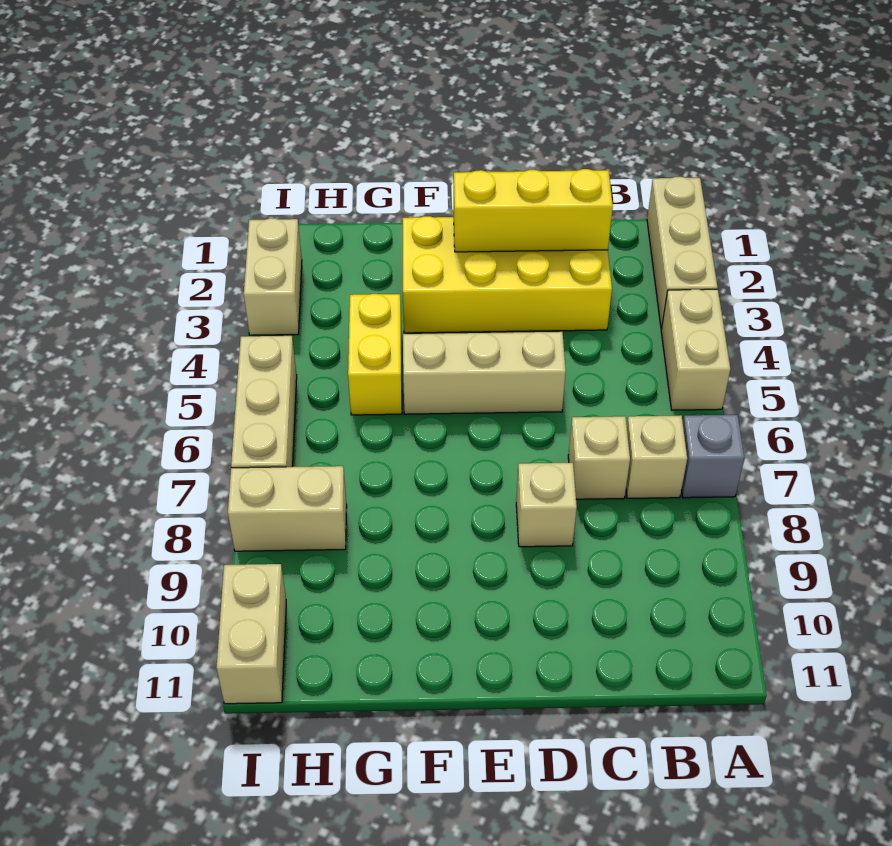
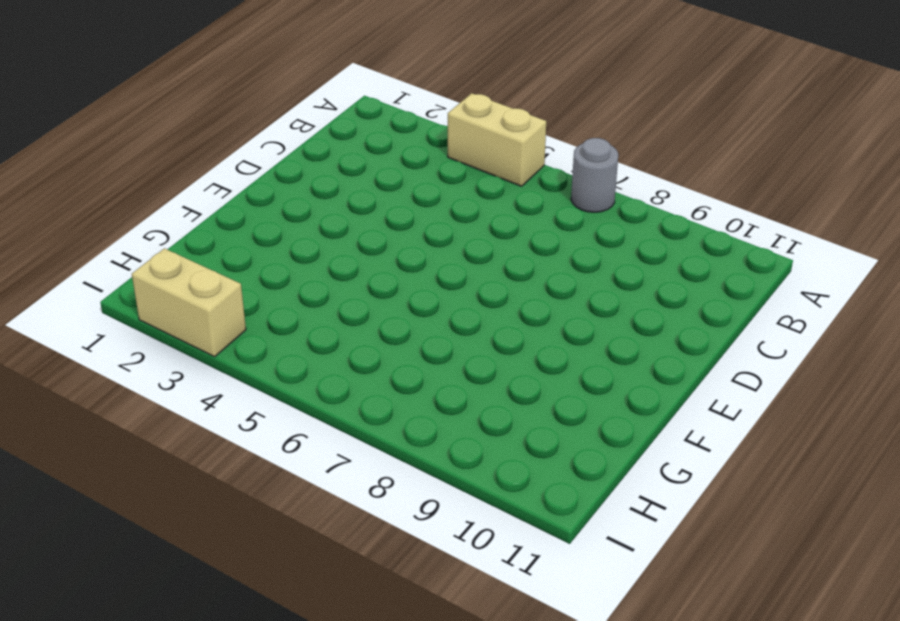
grey 1x1 round brick [571,138,618,212] -> grey 1x1 brick [682,415,744,498]
none -> tan 1x3 brick [647,177,718,329]
none -> tan 1x1 brick [626,415,687,498]
none -> yellow 2x4 brick [402,216,612,333]

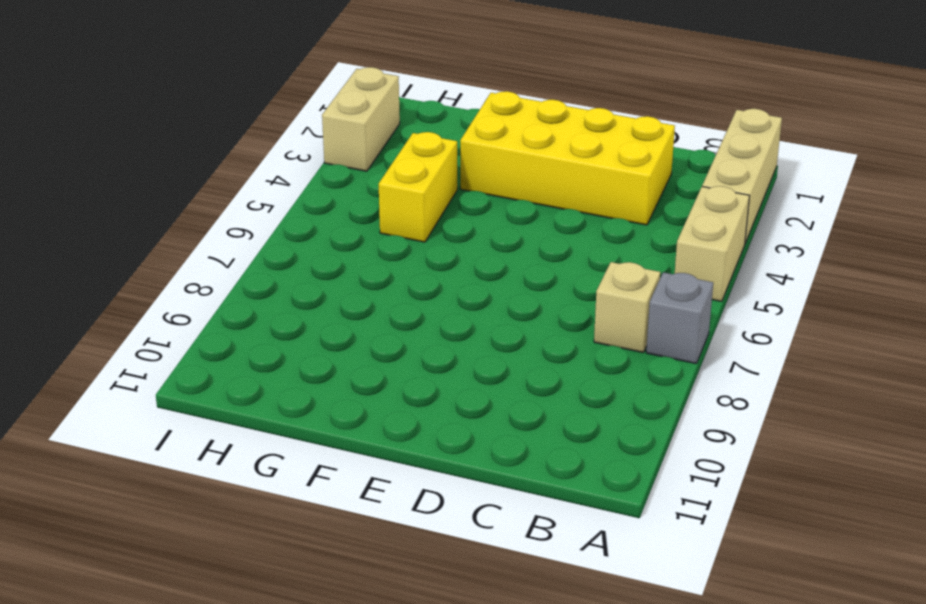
none -> tan 1x1 brick [568,416,630,499]
none -> tan 1x3 brick [403,332,566,414]
none -> tan 1x1 brick [516,463,577,547]

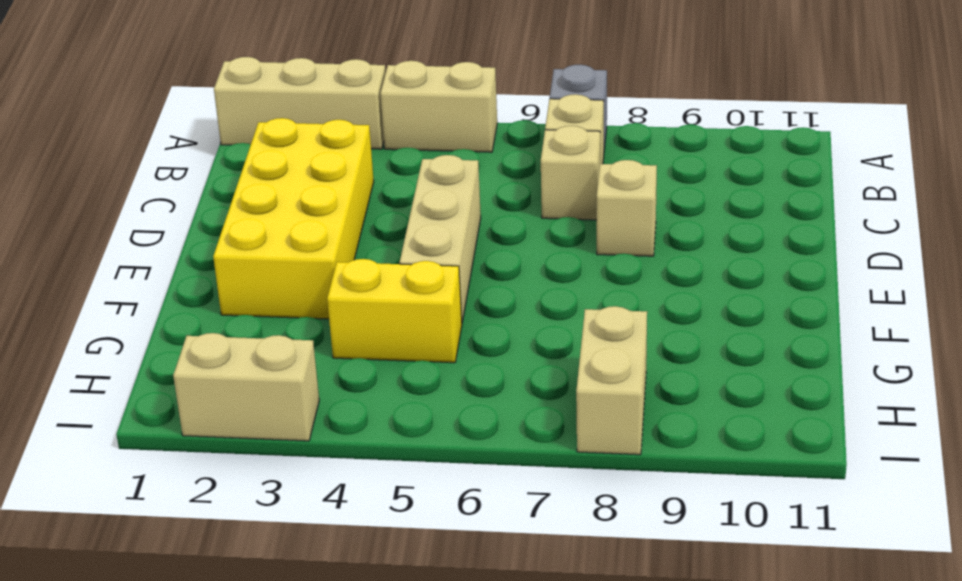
none -> tan 1x3 brick [231,336,297,468]
none -> tan 1x2 brick [216,564,286,704]
none -> yellow 1x3 brick [454,169,613,252]

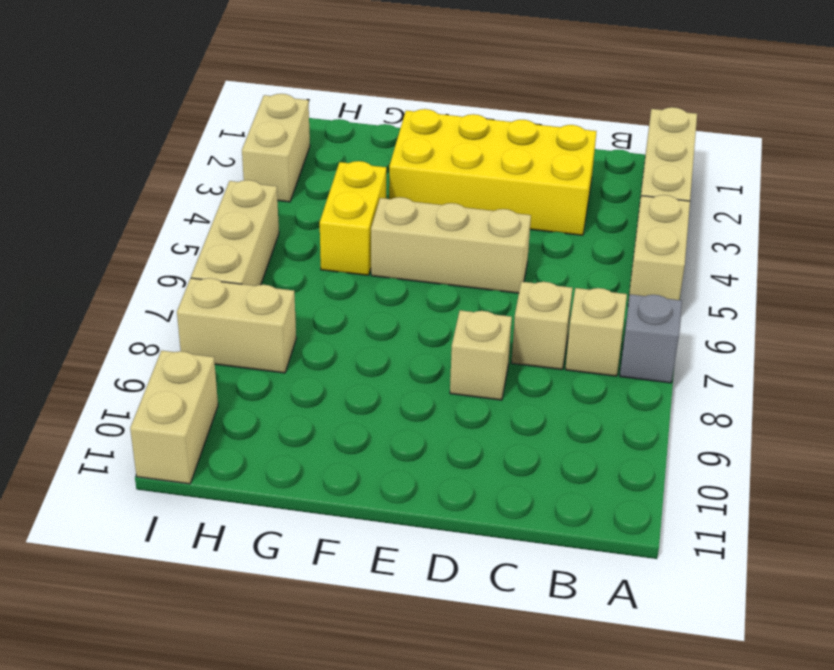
none -> yellow 1x3 brick [454,169,613,252]

